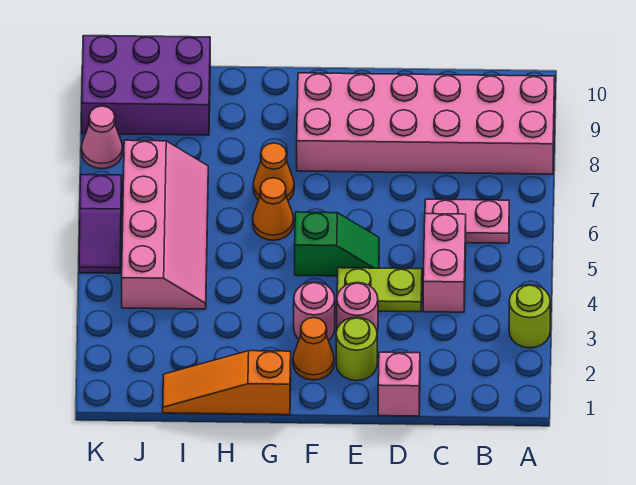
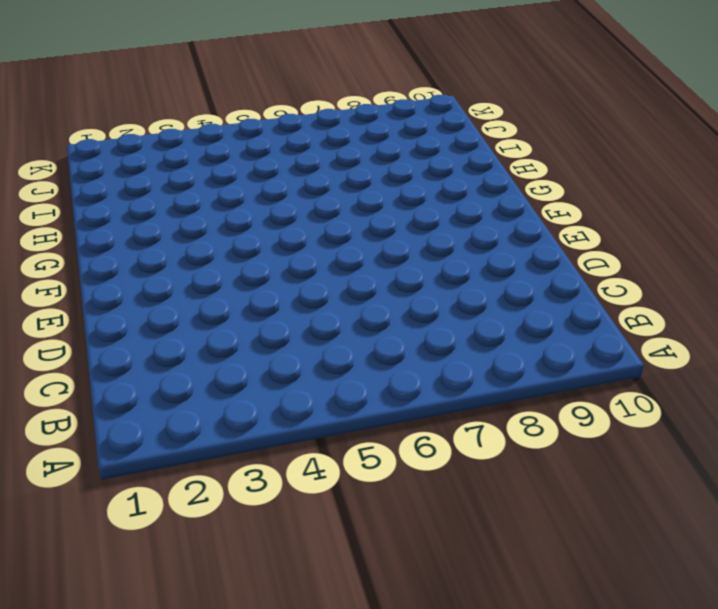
none -> lime 1x1 round brick [509,285,550,348]
none -> pink 2x6 brick [297,73,555,174]
none -> pink 1x2 plate [425,199,509,243]

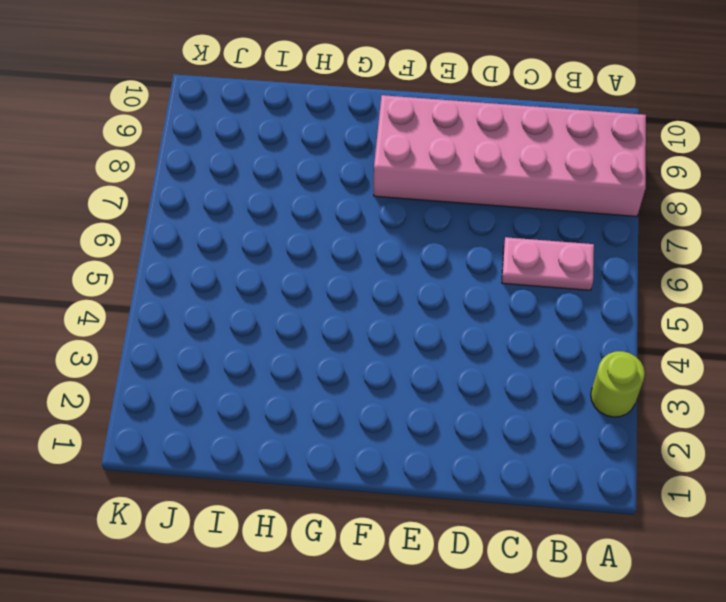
none -> pink 1x2 brick [423,214,466,312]
none -> pink 1x1 brick [378,352,420,416]
none -> lime 1x2 plate [337,268,422,312]

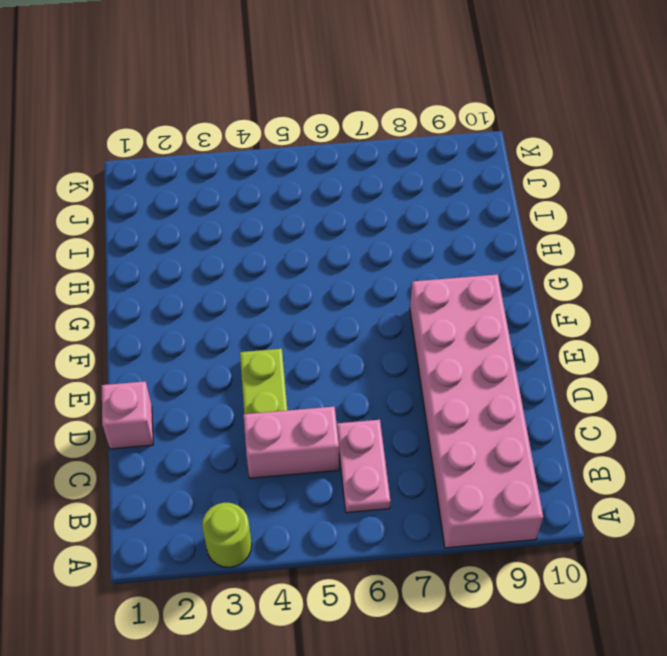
none -> lime 1x1 round brick [336,317,377,381]
none -> pink 1x1 round brick [337,282,378,331]
none -> green 1x2 slope [295,212,379,276]

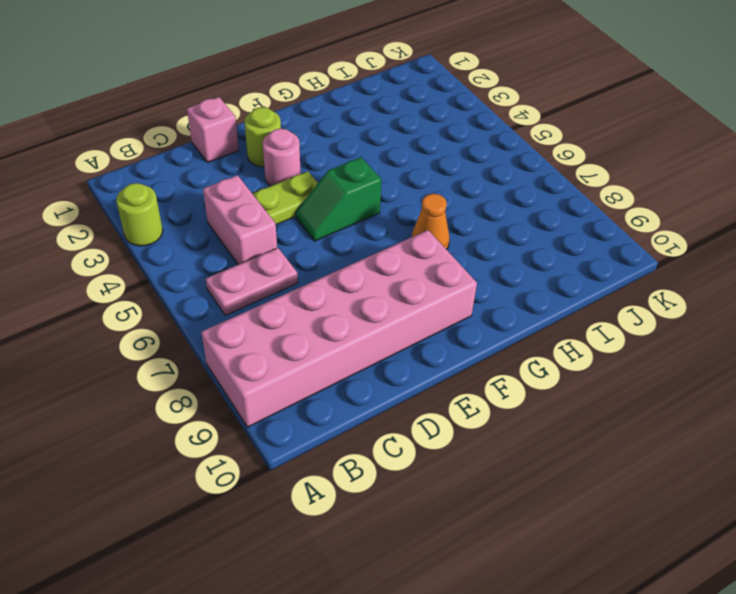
none -> orange 1x1 cone [293,318,334,380]
none -> pink 1x1 round brick [294,282,335,340]
none -> orange 1x3 slope [163,351,291,415]

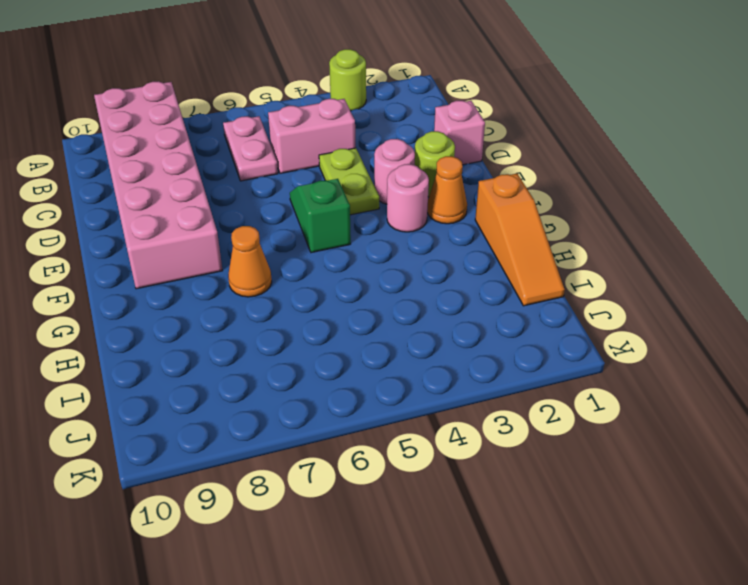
none -> orange 1x1 cone [253,178,294,240]
none -> pink 2x4 slope [122,140,208,309]
none -> purple 2x3 brick [82,36,210,135]

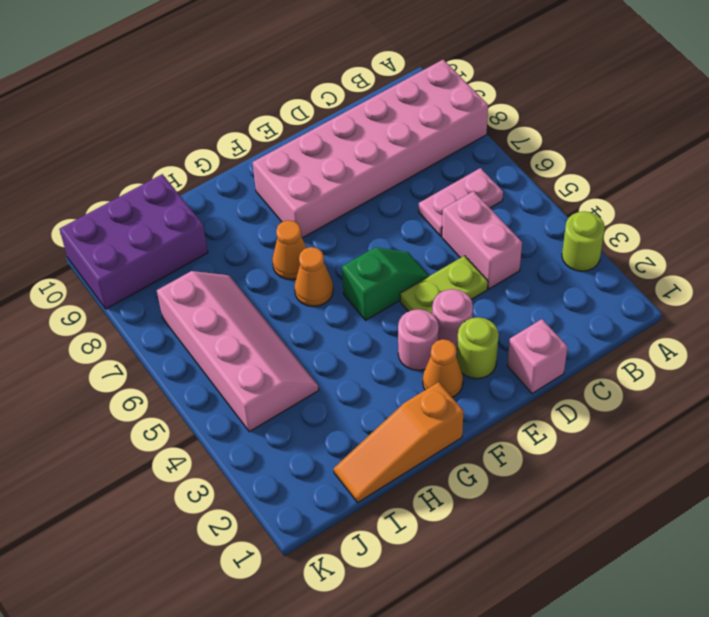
none -> purple 1x2 slope [79,175,122,273]
none -> pink 1x1 cone [81,106,123,169]

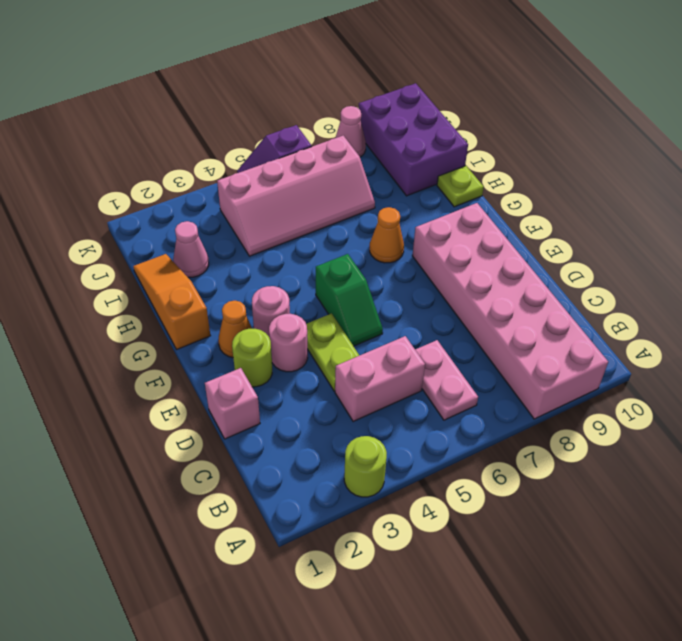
lime 1x1 plate [437,166,484,207] -> none
pink 1x1 cone [173,221,209,277] -> none
none -> orange 1x1 cone [253,178,294,240]

